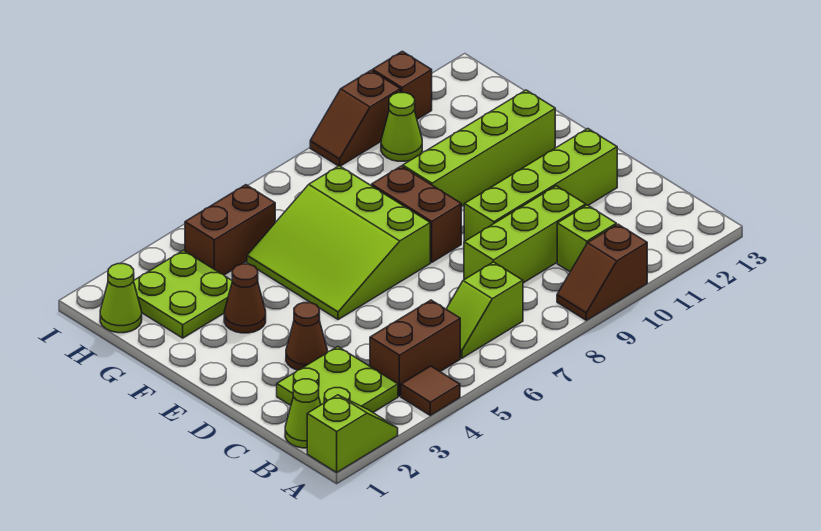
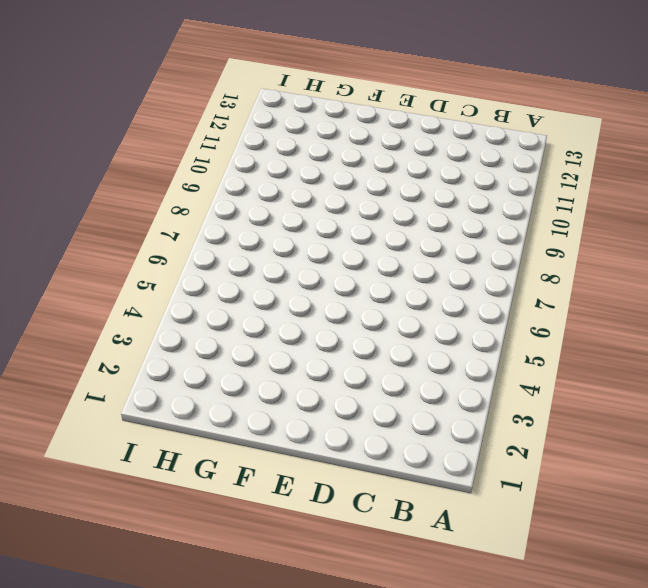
none -> lime 1x2 slope [307,395,398,472]
none -> brown 1x1 tile [401,366,460,415]
none -> brown 1x2 slope [557,224,647,320]

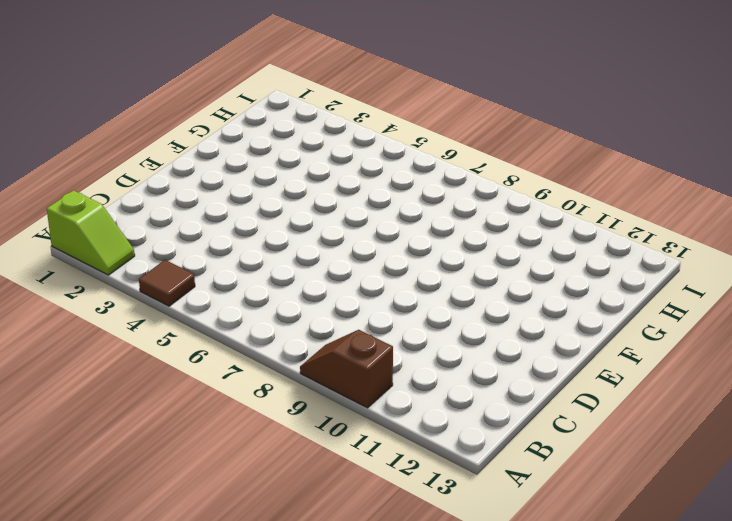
none -> lime 1x1 cone [285,379,321,448]
none -> lime 2x2 plate [277,347,398,412]
none -> brown 1x2 brick [370,300,460,396]

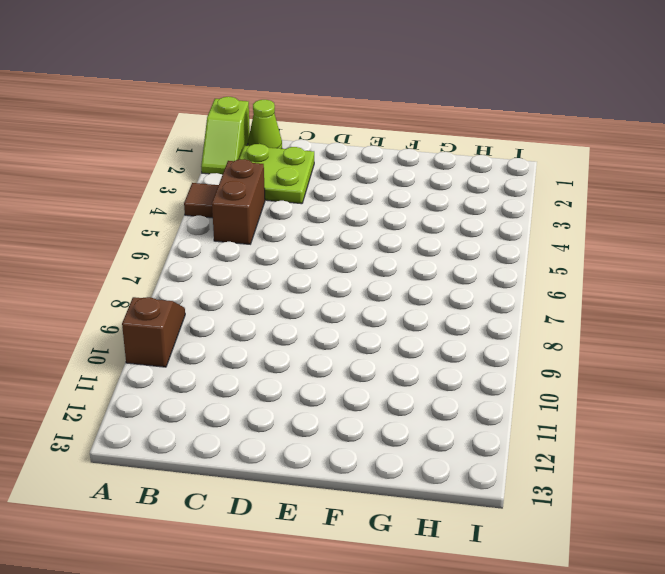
none -> lime 1x2 slope [446,262,523,358]
none -> lime 1x1 brick [557,205,616,272]
none -> lime 1x3 brick [464,186,586,283]

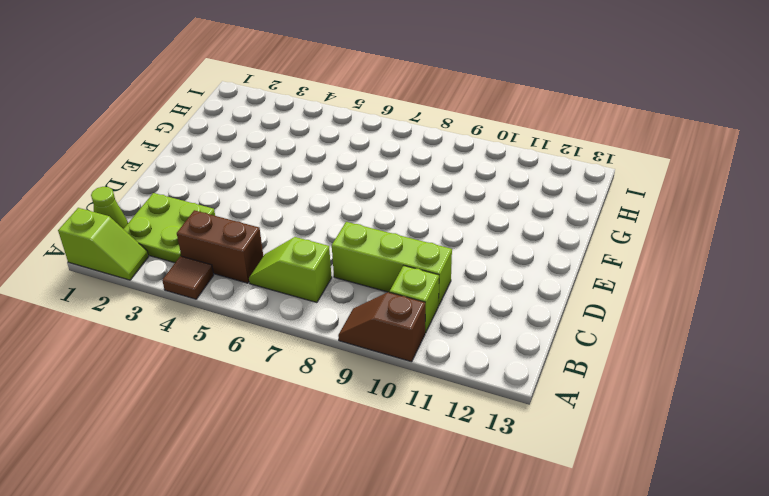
none -> brown 1x1 cone [286,303,327,370]
none -> lime 1x4 brick [464,129,617,242]
none -> lime 3x3 slope [247,166,430,320]

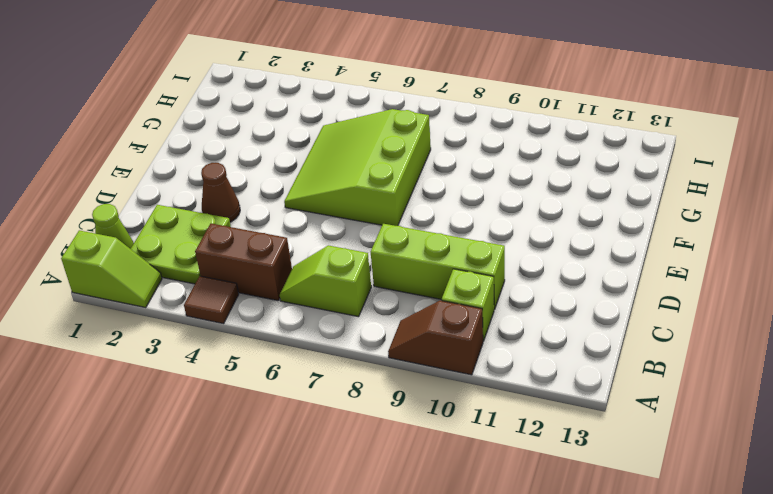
none -> lime 1x4 brick [464,129,617,242]
none -> brown 1x2 brick [372,166,461,262]
none -> brown 1x1 cone [224,264,266,333]

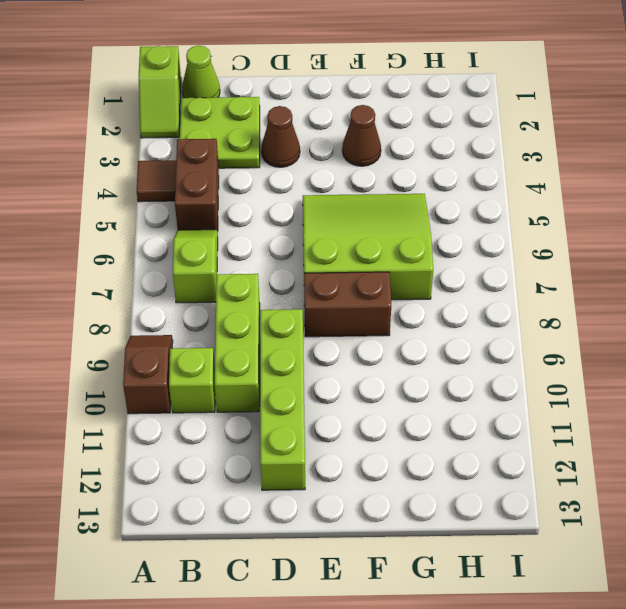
none -> lime 1x4 brick [403,90,555,207]
none -> lime 2x2 plate [134,250,232,338]
none -> lime 1x1 cone [100,264,142,333]

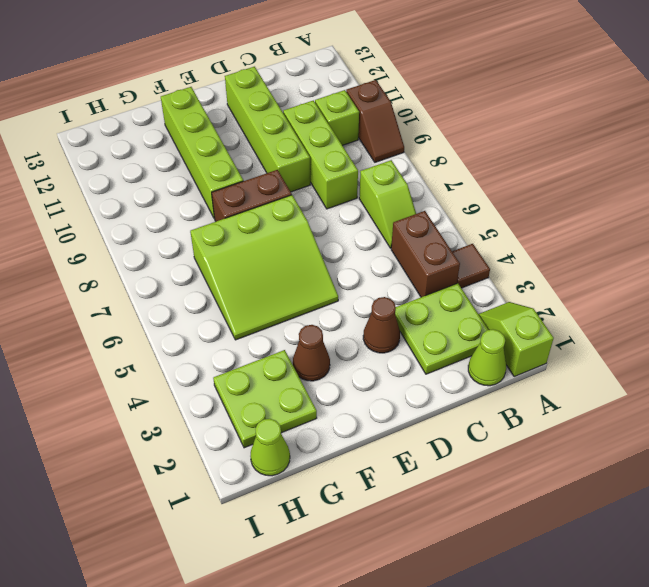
none -> brown 1x2 brick [185,185,275,275]
none -> lime 1x1 cone [381,93,422,161]
none -> brown 1x2 slope [310,70,400,166]

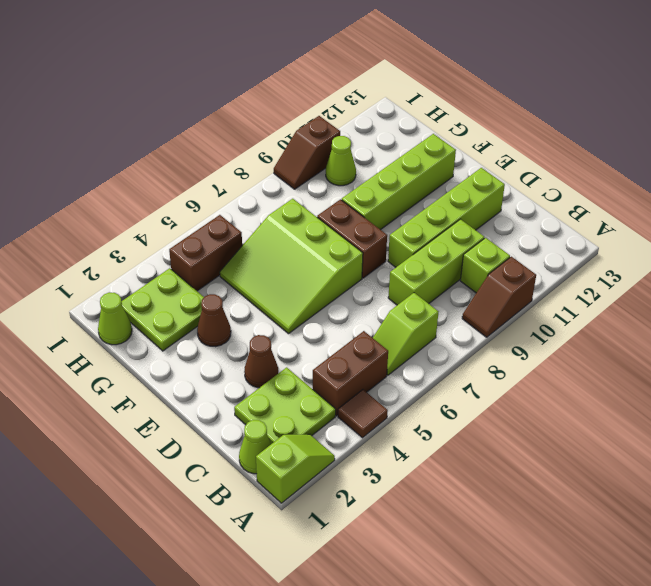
none -> brown 1x1 brick [373,51,432,119]

